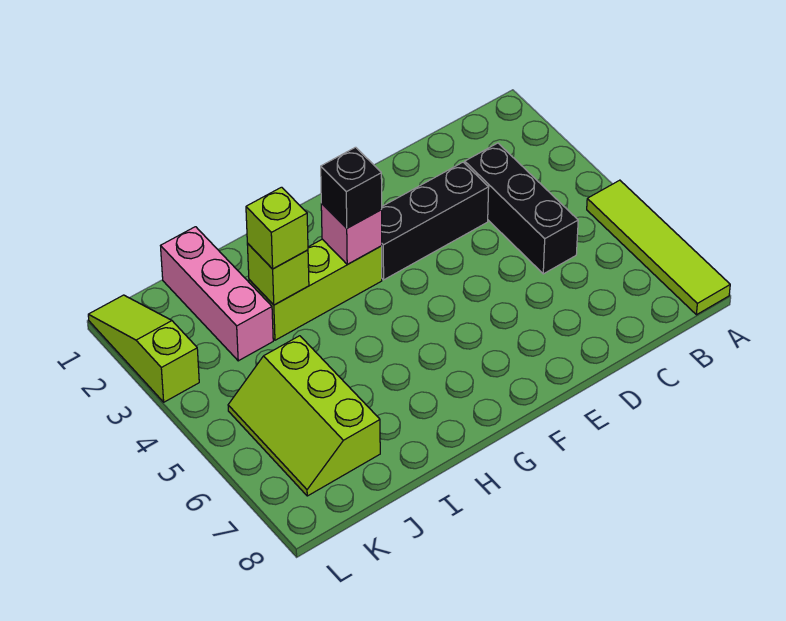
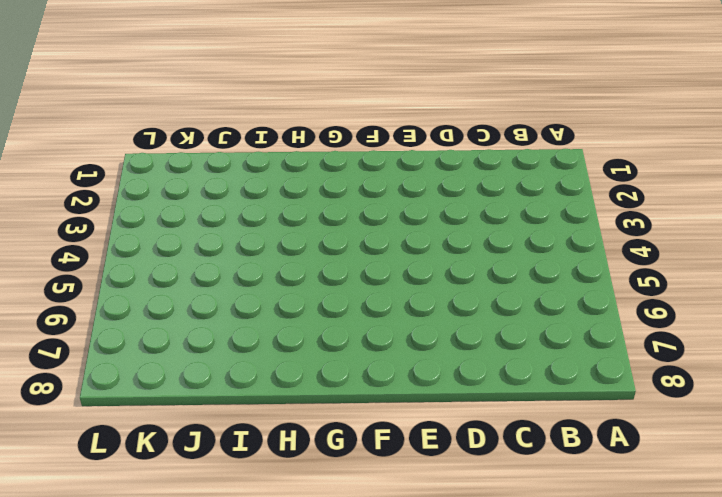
none -> lime 1x4 tile [587,180,730,315]
none -> black 1x3 brick [465,143,578,274]

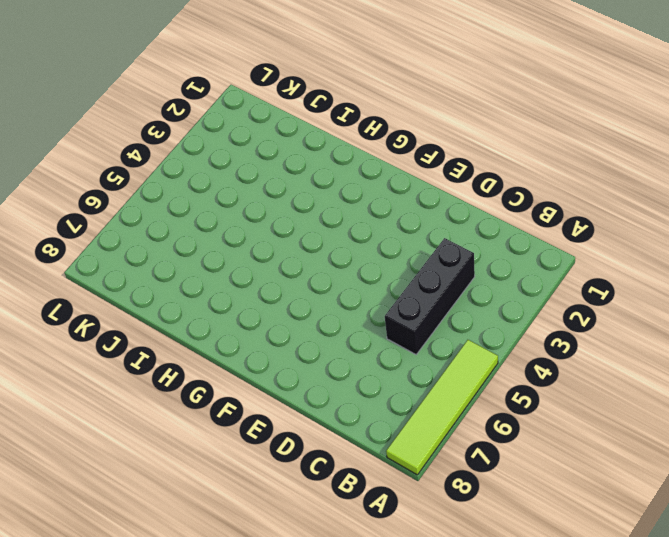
none -> black 1x3 brick [381,162,489,280]
none -> lime 1x3 brick [249,239,382,340]

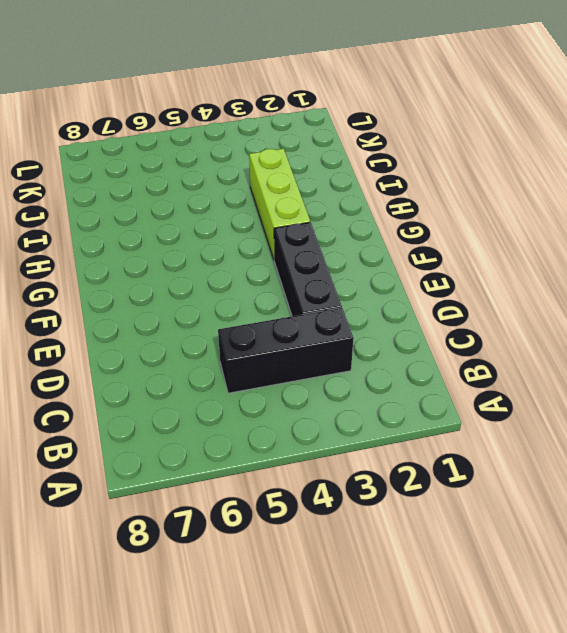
none -> lime 1x4 tile [587,180,730,315]
none -> pink 1x3 brick [161,227,273,361]

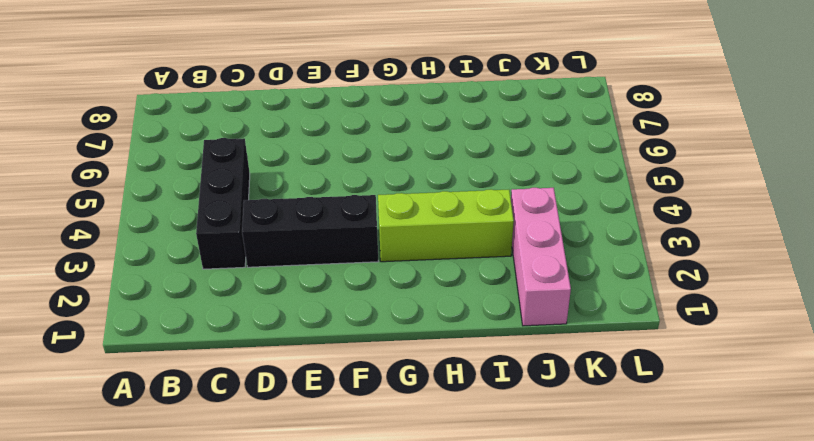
none -> lime 1x4 tile [587,180,730,315]
none -> lime 2x3 slope [228,336,380,496]

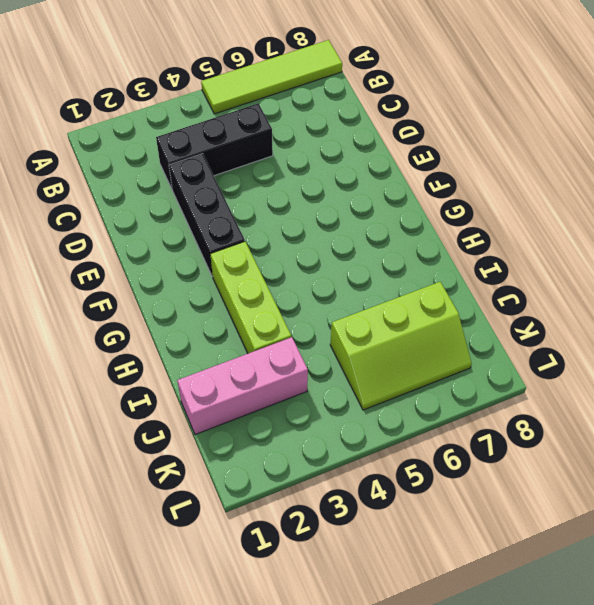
none -> lime 1x3 slope [88,295,199,402]
none -> pink 1x1 brick [321,203,382,264]

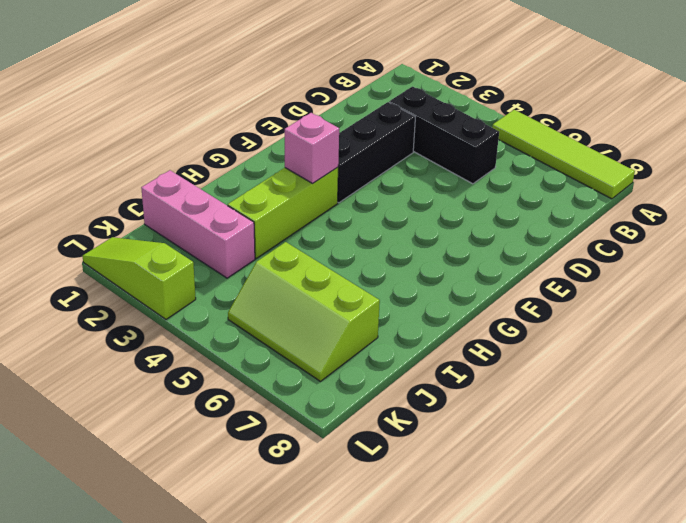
none -> lime 1x1 brick [247,244,309,305]
none -> black 1x1 brick [321,147,382,228]

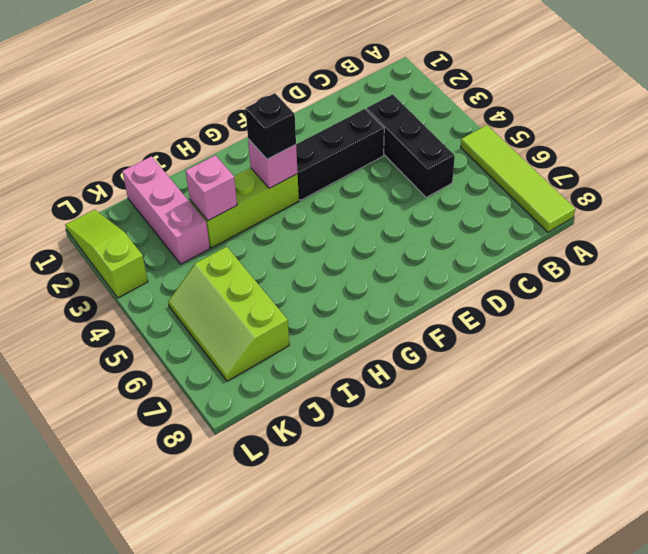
pink 1x1 brick [186,155,237,221] -> lime 1x1 brick [247,244,309,305]
none -> lime 1x1 brick [246,187,308,269]

